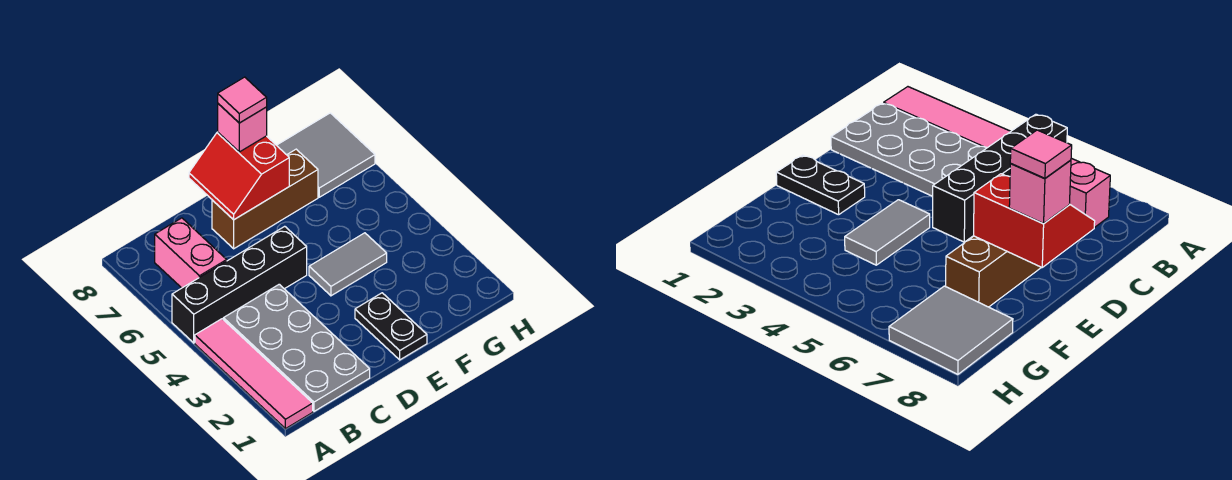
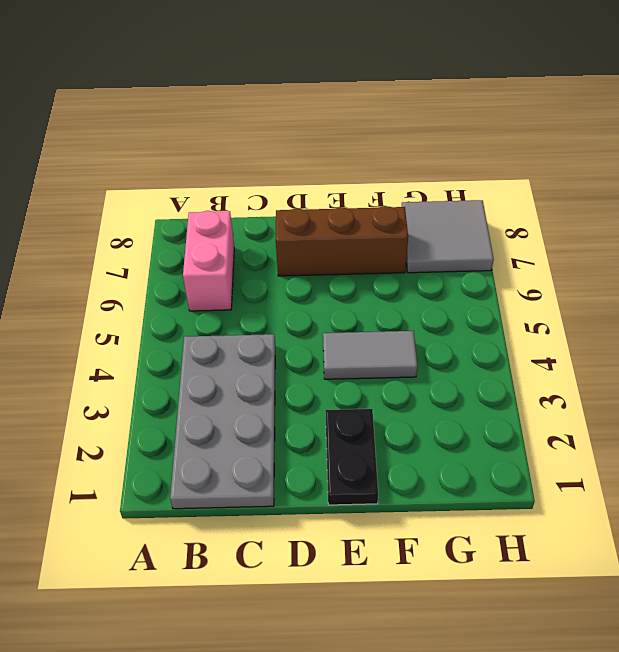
none -> pink 1x4 tile [195,319,313,429]
none -> black 1x4 brick [172,226,307,343]

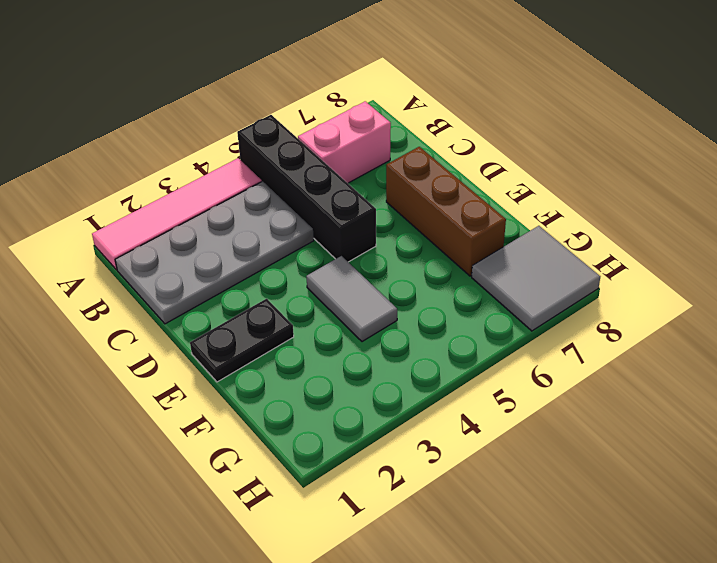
none -> red 2x2 slope [189,132,289,220]
none -> pink 1x1 brick [218,104,267,152]

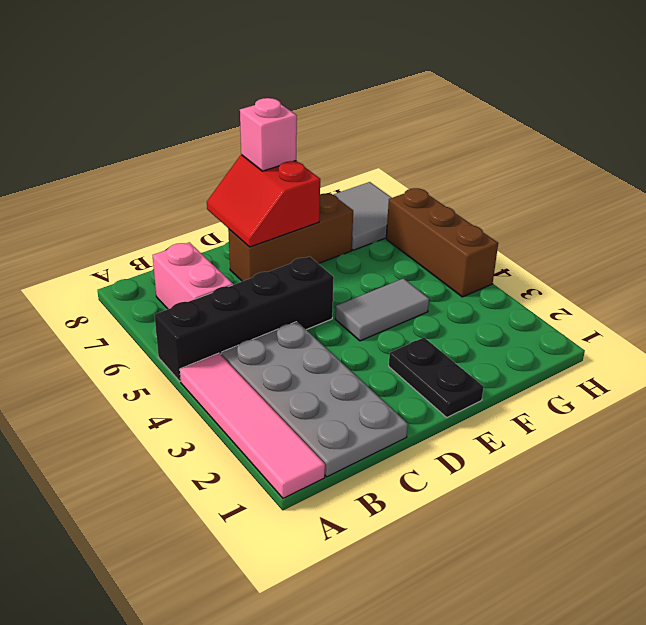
brown 1x3 brick [386,188,498,297] -> none
none -> pink 1x1 tile [218,77,267,123]

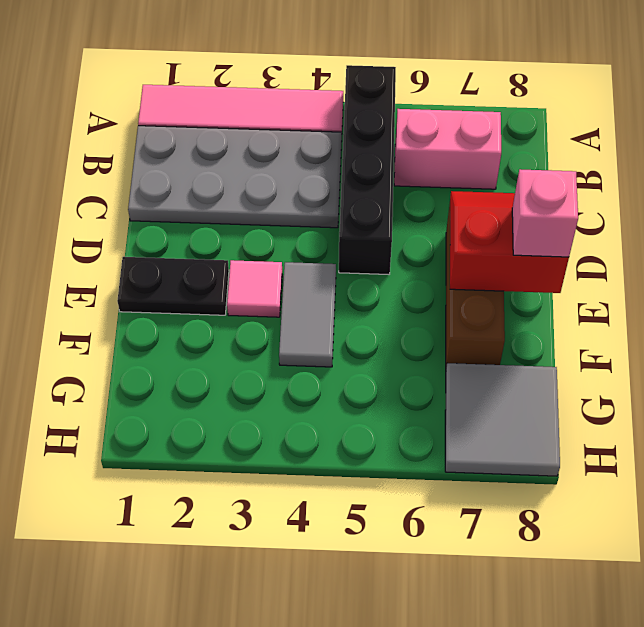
pink 1x1 tile [227,260,282,317] -> pink 1x1 tile moved to [218,77,267,123]

